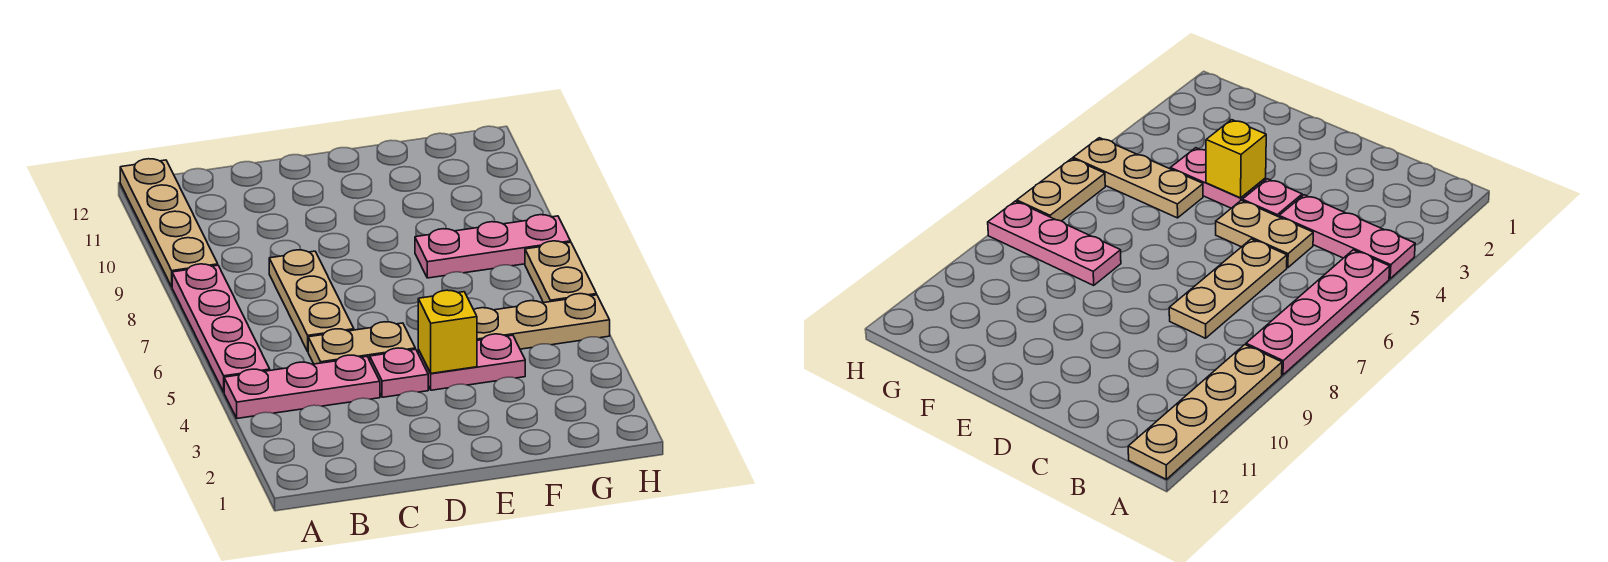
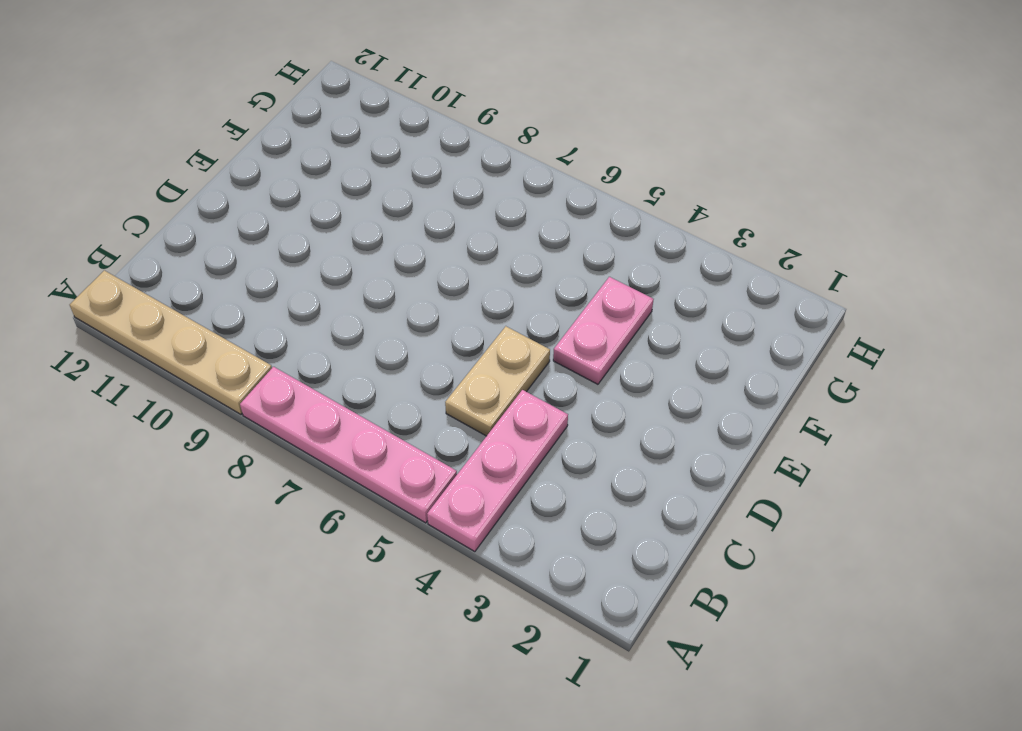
none -> tan 1x3 plate [269,250,354,351]
none -> pink 1x1 plate [370,348,428,397]

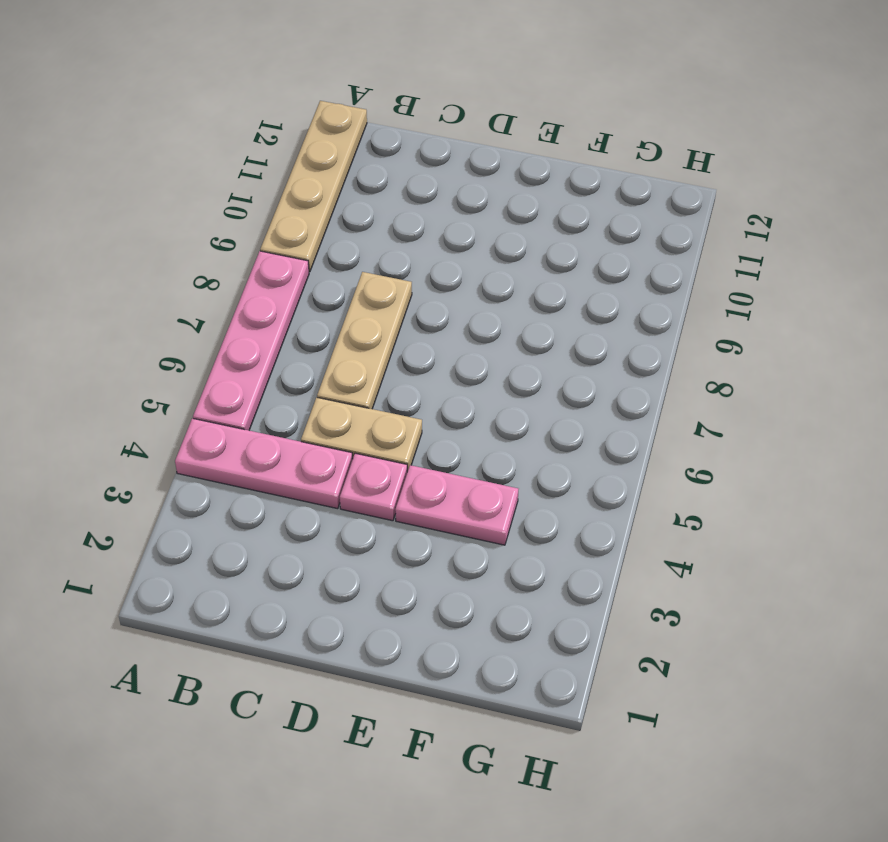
none -> tan 1x3 plate [474,294,610,349]
none -> pink 1x3 plate [415,215,571,278]

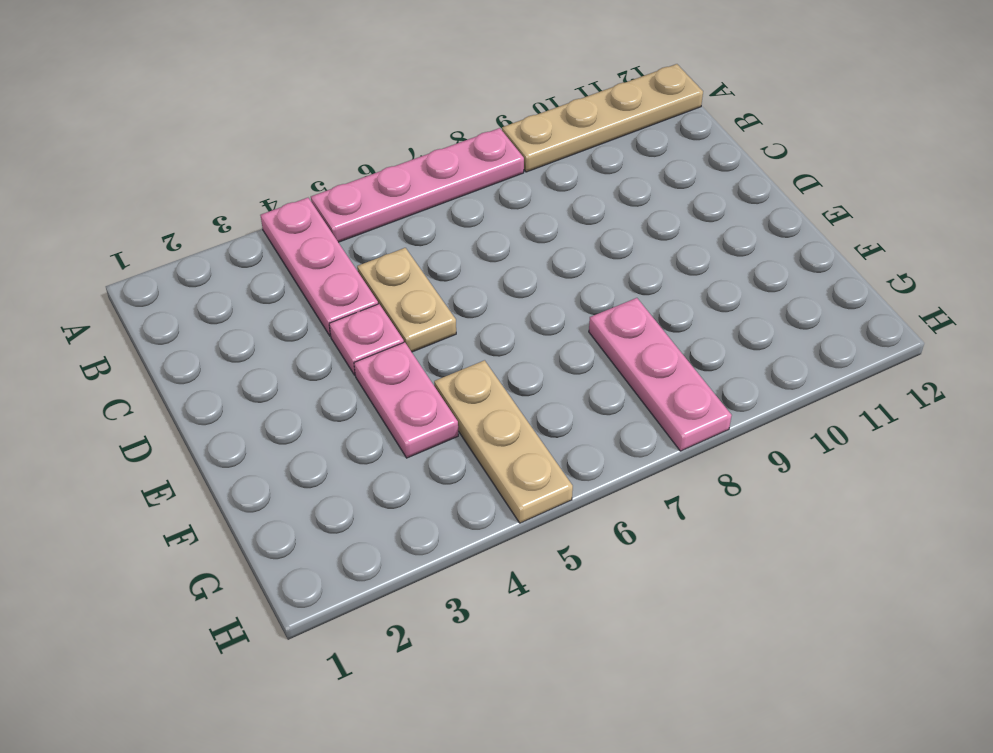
none -> tan 1x3 plate [269,250,354,351]
none -> tan 1x2 plate [525,241,597,303]

